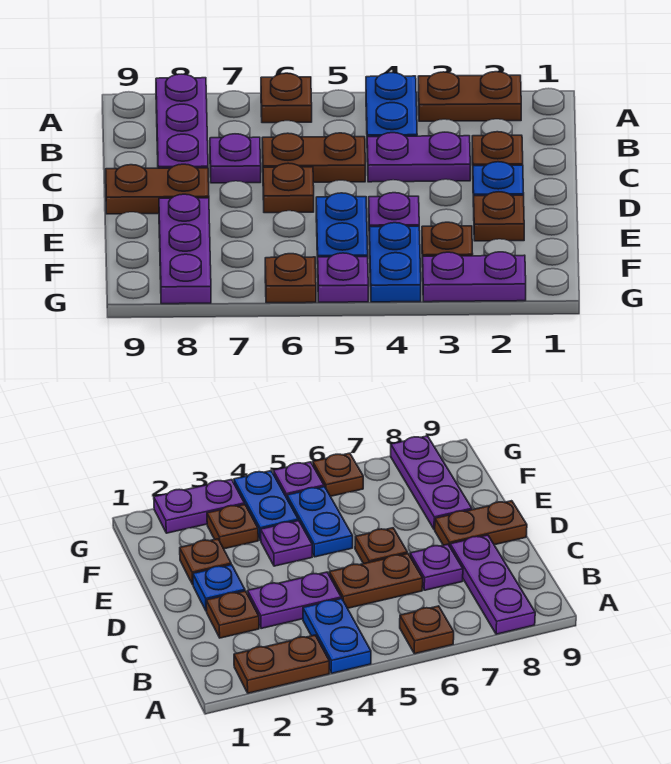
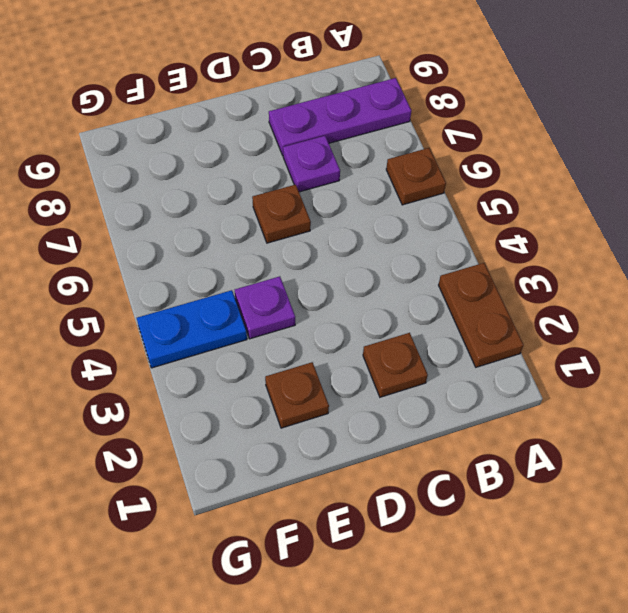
none -> blue 1x2 plate [366,73,417,137]
none -> purple 1x2 plate [367,132,470,182]
none -> brown 1x2 plate [262,133,365,182]

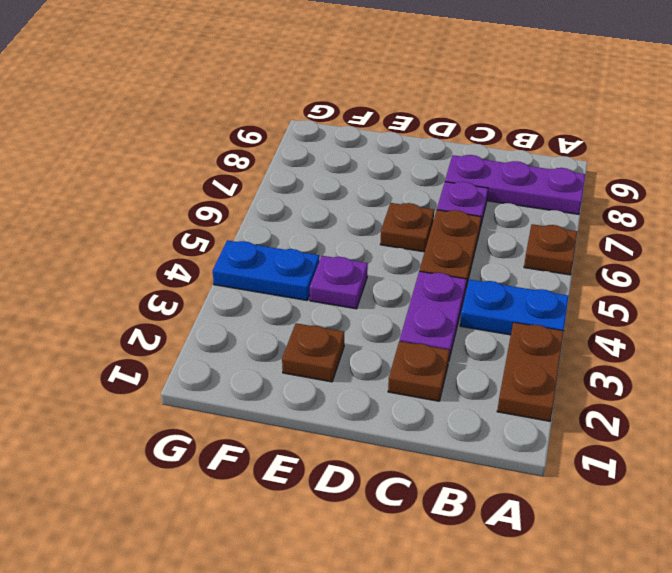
none -> blue 1x1 plate [473,162,524,207]
none -> brown 1x2 plate [106,164,209,214]
none -> blue 1x2 plate [316,193,368,264]

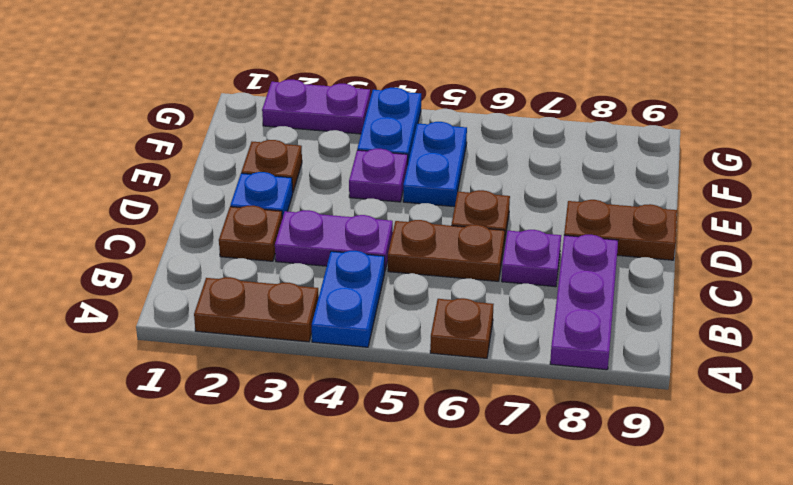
none -> purple 1x3 plate [159,194,211,304]
none -> brown 1x1 plate [422,222,473,267]
none -> purple 1x1 plate [318,253,368,302]

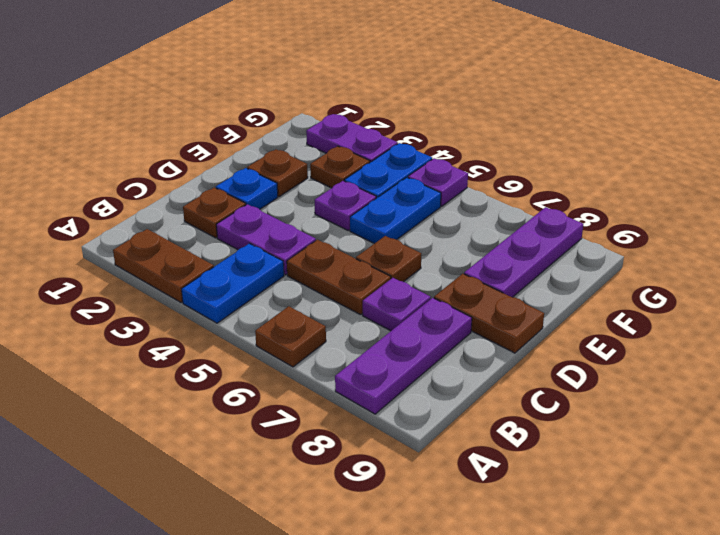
none -> brown 1x1 plate [265,254,316,303]

